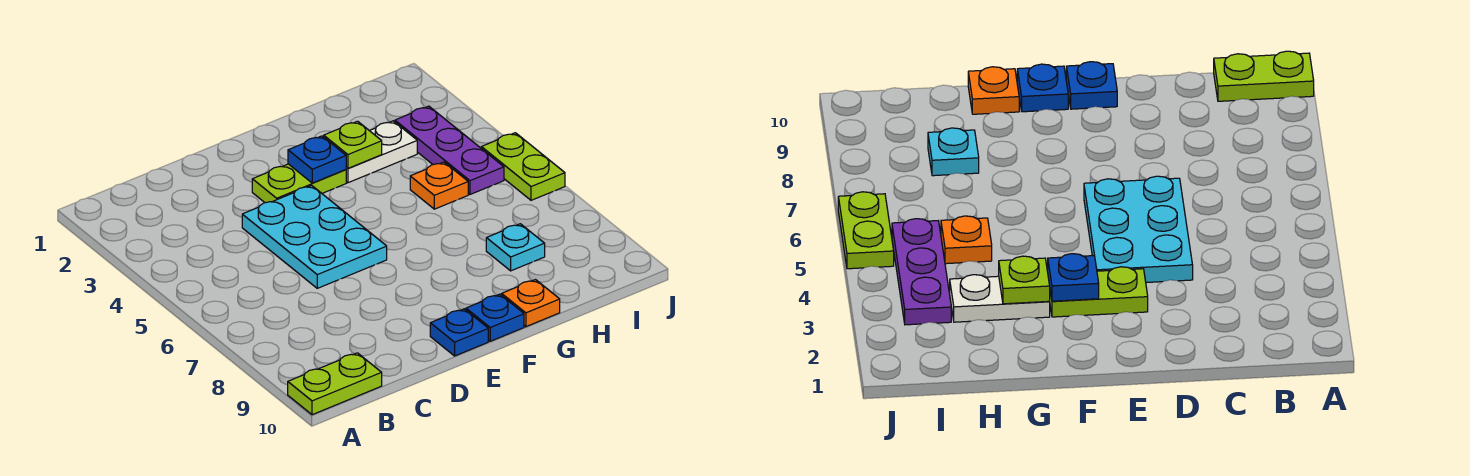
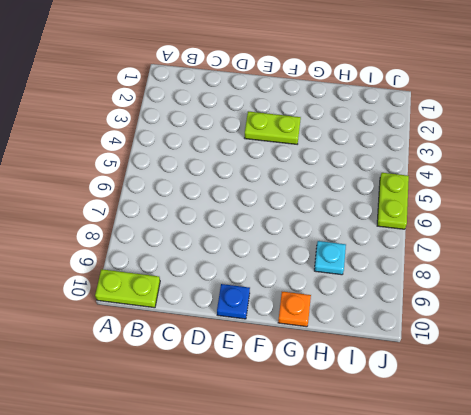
none -> cyan 2x3 plate [242,185,387,288]
none -> blue 1x1 plate [466,294,524,341]
none -> white 1x2 plate [346,121,417,183]

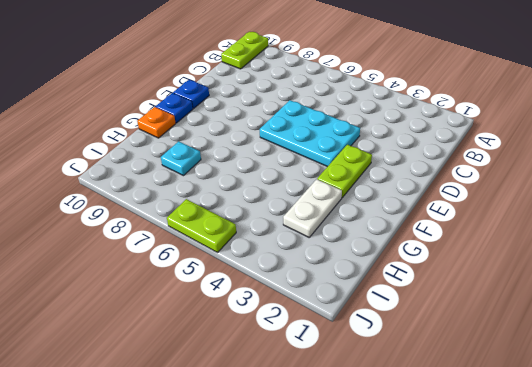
none -> orange 1x1 plate [410,162,468,209]
none -> purple 1x3 plate [395,106,504,194]
none -> blue 1x1 plate [288,136,346,183]

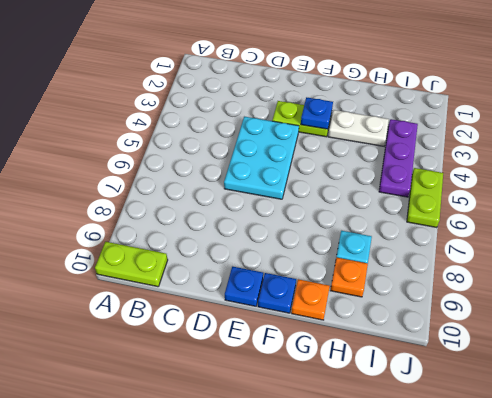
orange 1x1 plate [330,258,368,297] -> orange 1x1 plate moved to [410,162,468,209]
none -> lime 1x1 plate [324,121,382,168]

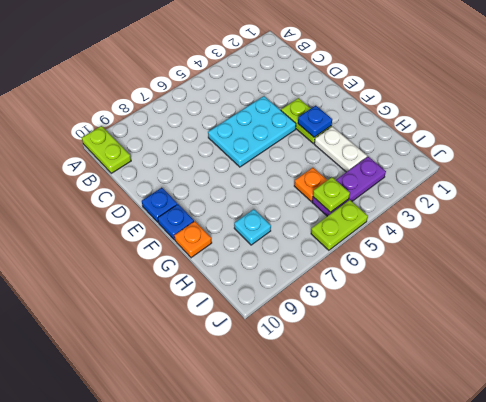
lime 1x1 plate [313,177,350,212] -> lime 1x1 plate moved to [324,121,382,168]

